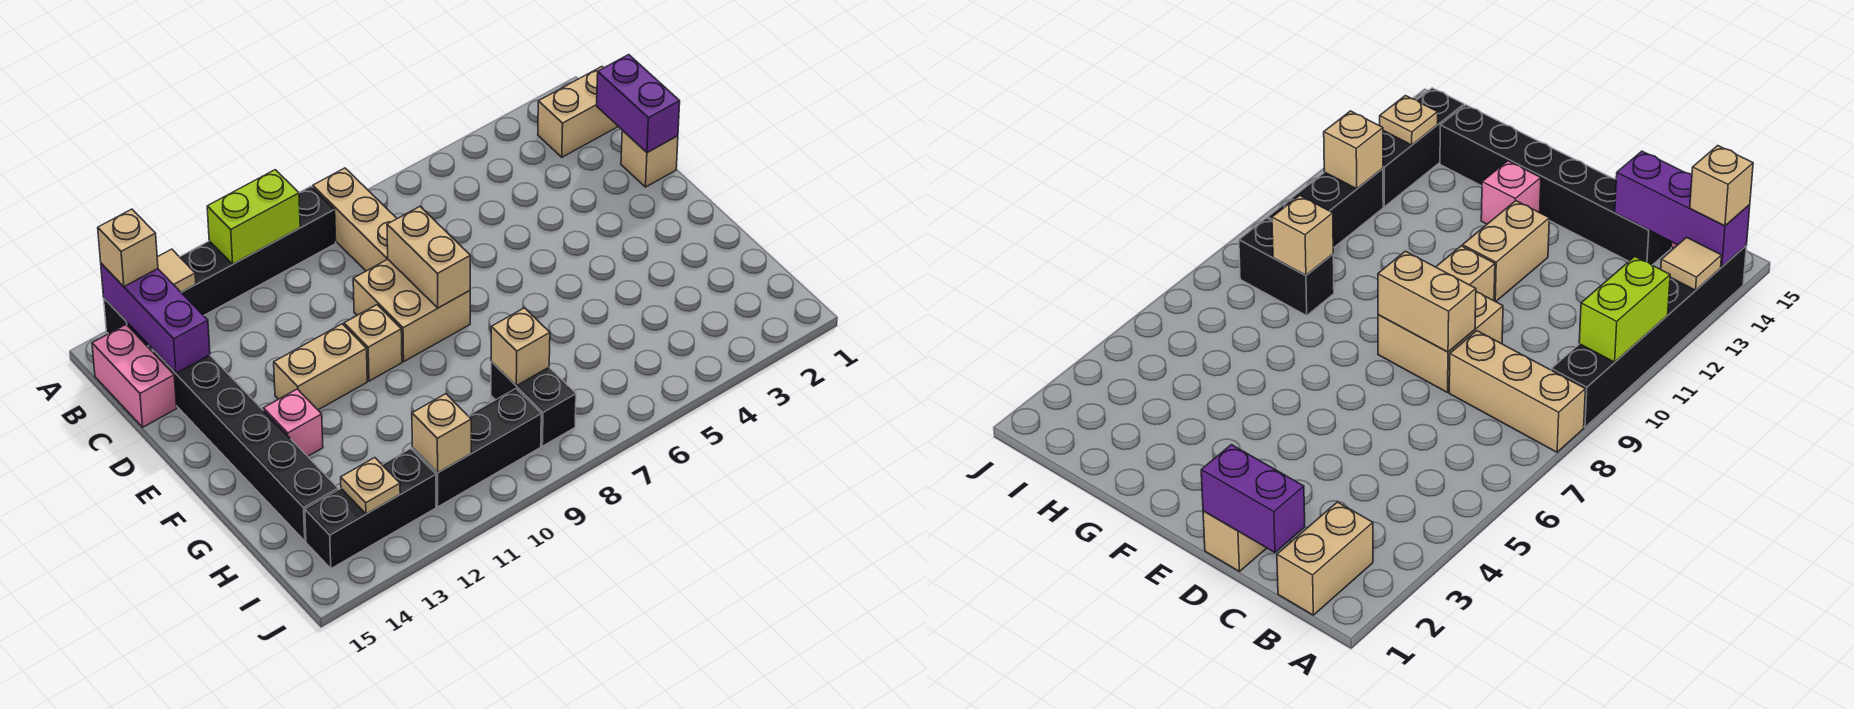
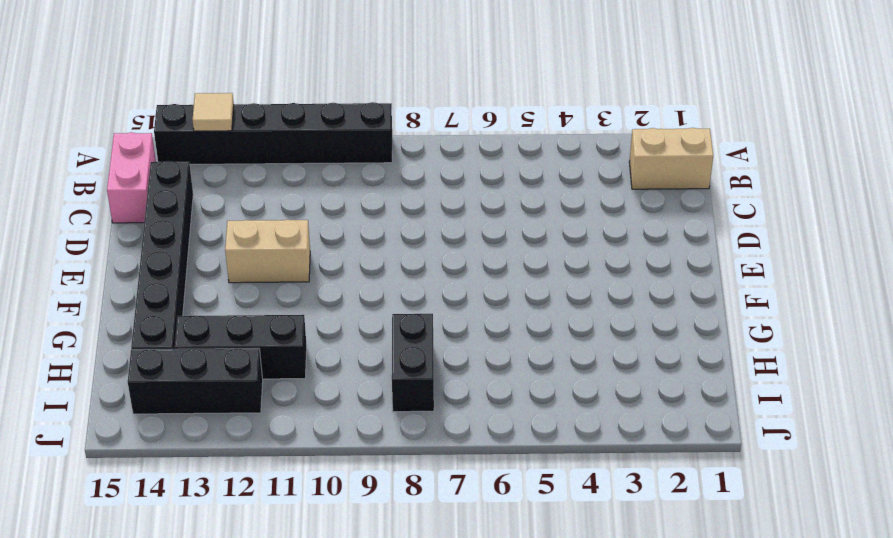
black 1x3 brick [175,315,307,379] -> black 1x3 brick moved to [412,389,541,507]
none -> tan 1x3 brick [313,168,397,271]
none -> tan 1x1 brick [621,130,678,187]
none -> tan 2x2 brick [353,259,470,362]

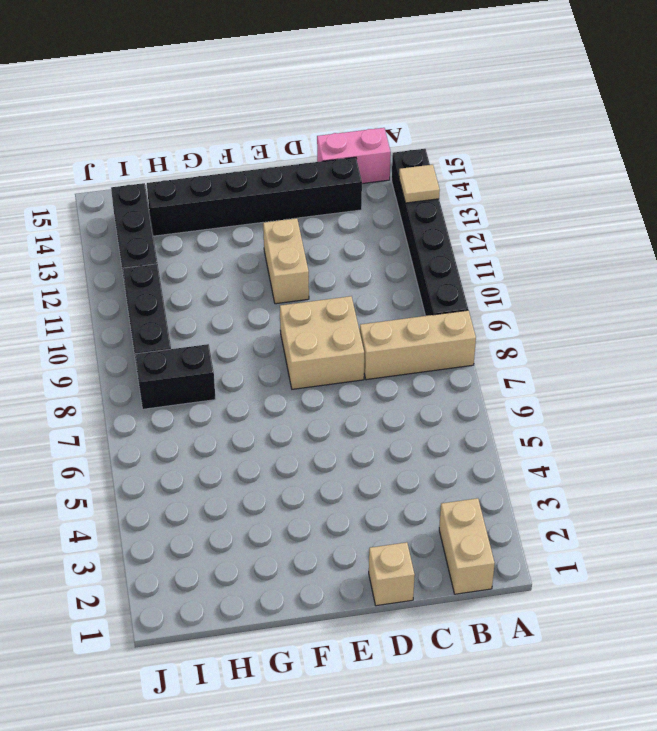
none -> tan 1x1 brick [344,305,402,381]
none -> pink 1x1 brick [263,389,323,456]
none -> lime 1x2 brick [207,170,300,264]

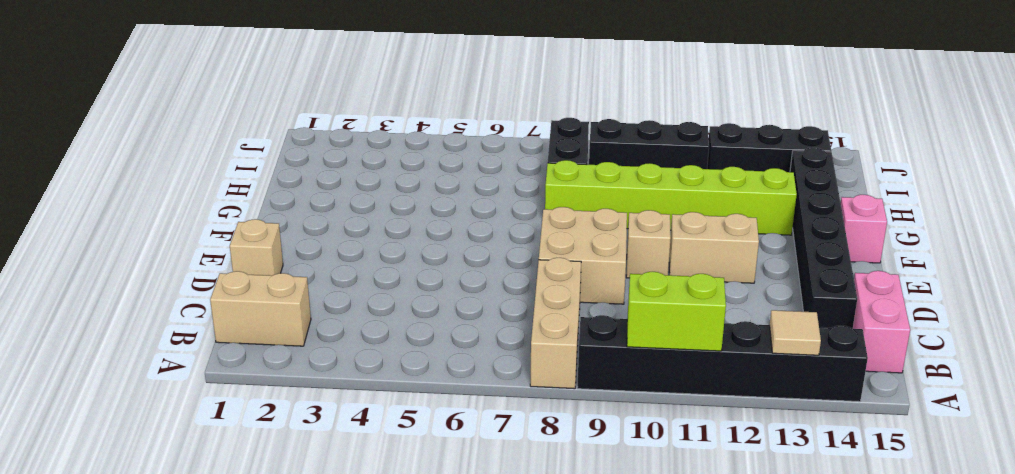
pink 1x1 brick [841,195,887,263] -> pink 1x1 brick moved to [263,389,323,456]
lime 1x6 brick [545,160,797,235] -> none
none -> purple 1x3 brick [101,263,210,373]
none -> purple 1x2 brick [597,55,680,153]
none -> tan 1x2 brick [387,207,470,308]

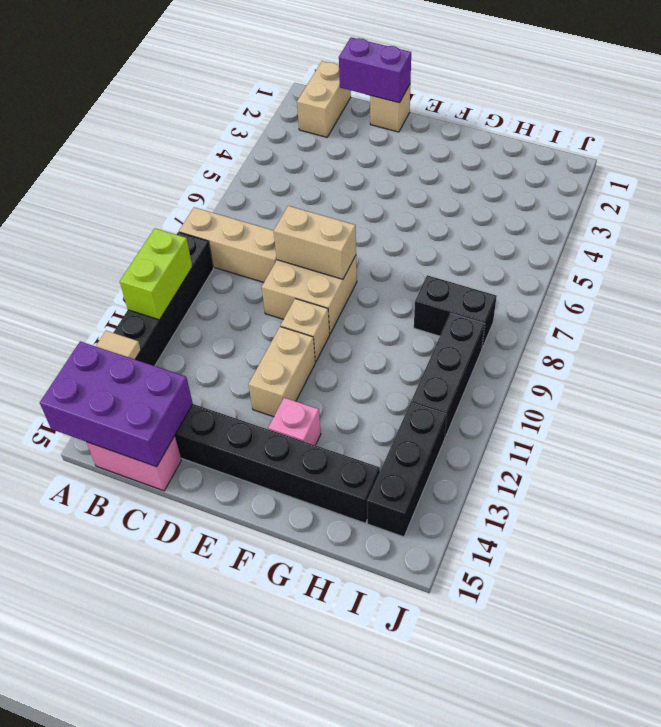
purple 2x3 brick [40,341,193,467] -> purple 1x3 brick [101,263,210,373]
none -> tan 1x1 brick [491,308,550,386]
none -> tan 1x1 brick [412,394,471,473]
none -> tan 1x1 plate [341,458,400,514]

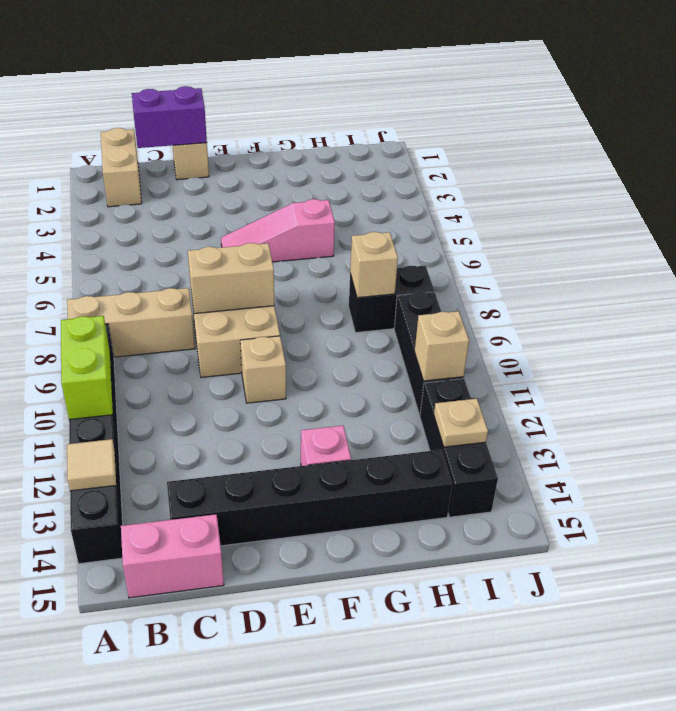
pink 1x3 slope [221,199,335,262] -> none
none -> tan 1x2 brick [274,324,367,410]
none -> purple 1x3 brick [101,263,210,373]
none -> tan 1x1 brick [98,209,158,286]

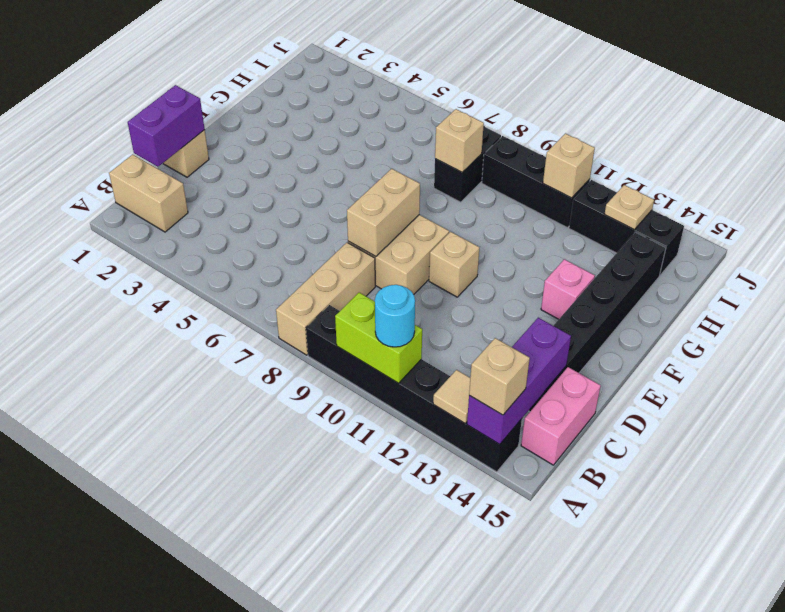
cyan 1x1 round brick [375,285,415,347] -> none
none -> tan 1x2 brick [274,324,367,410]

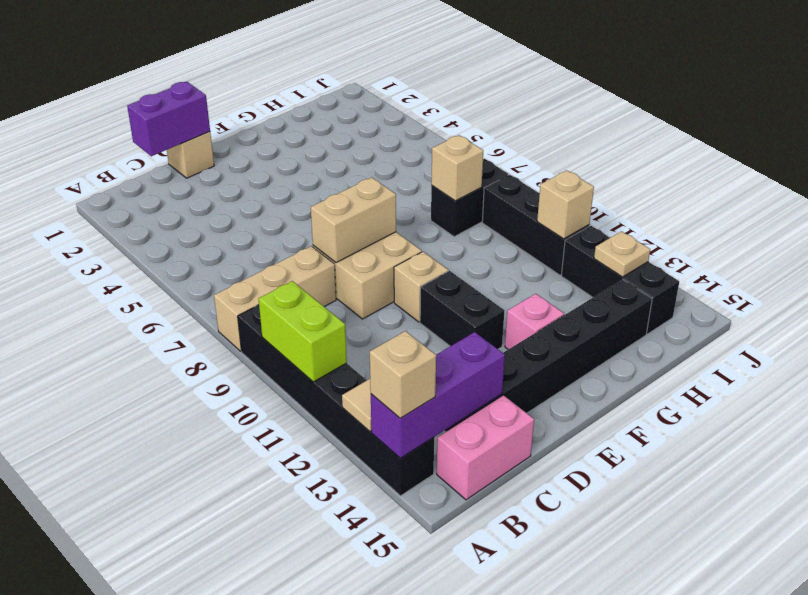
black 1x2 brick [420,271,505,349] -> tan 1x2 brick [274,324,367,410]
none -> tan 1x2 brick [538,67,618,157]

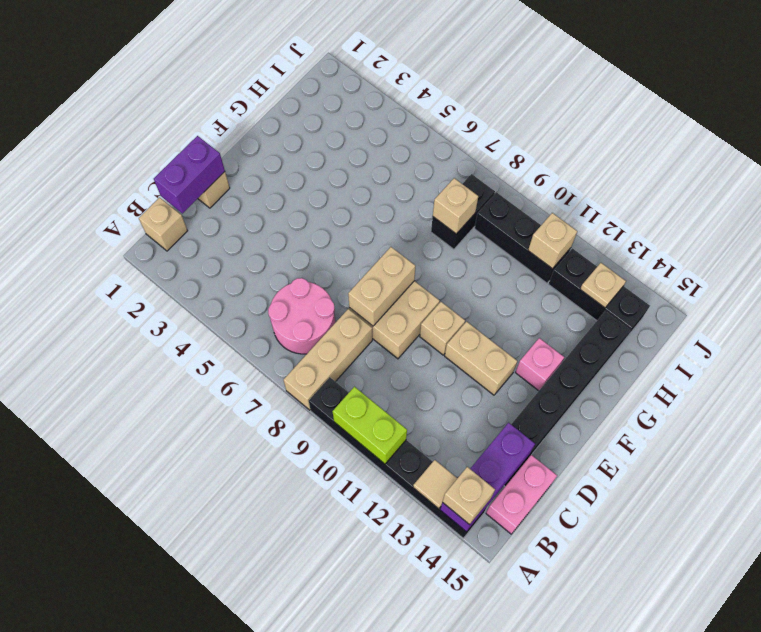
tan 1x1 brick [139,197,188,251] -> tan 1x2 brick [538,67,618,157]
pink 2x2 round brick [268,278,335,354] -> none

